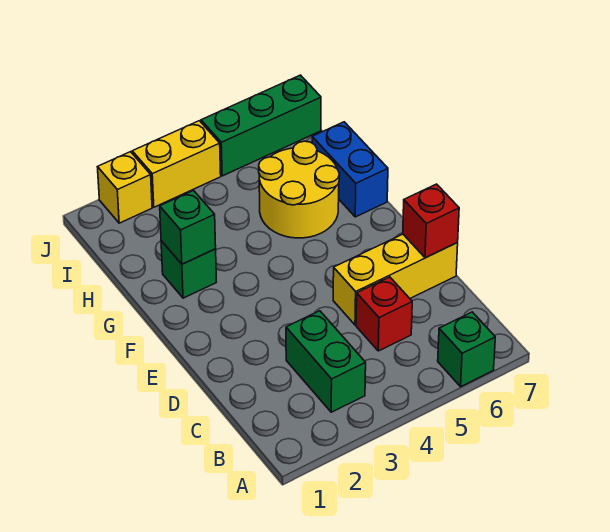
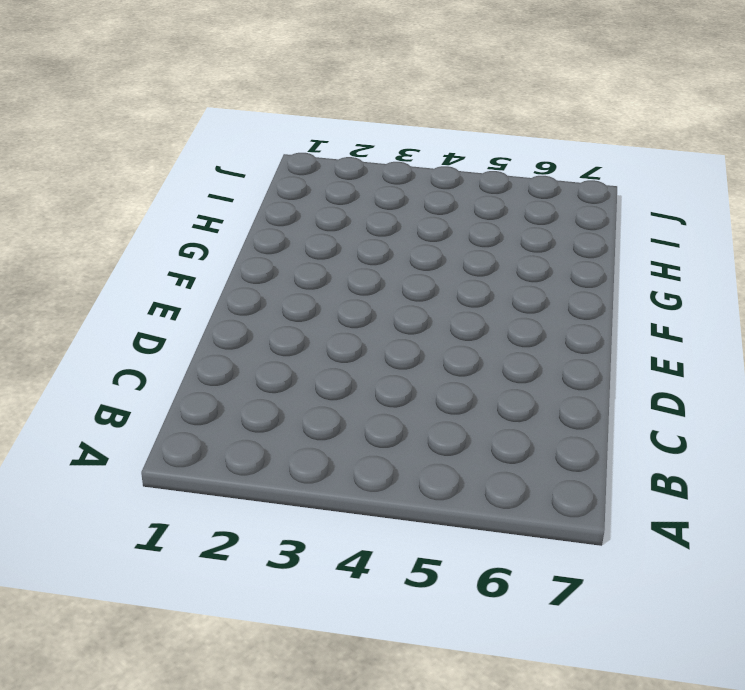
none -> green 1x1 brick [438,312,495,387]
none -> green 1x2 brick [286,311,366,412]
none -> red 1x1 brick [356,277,412,351]

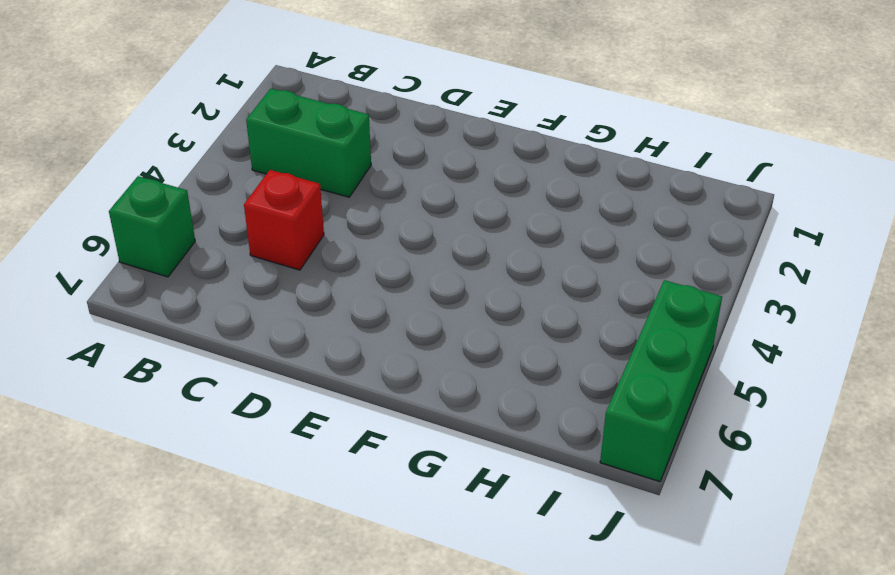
none -> yellow 1x3 brick [333,234,458,325]
none -> green 1x1 brick [161,241,216,298]
none -> yellow 2x2 round brick [259,141,340,238]

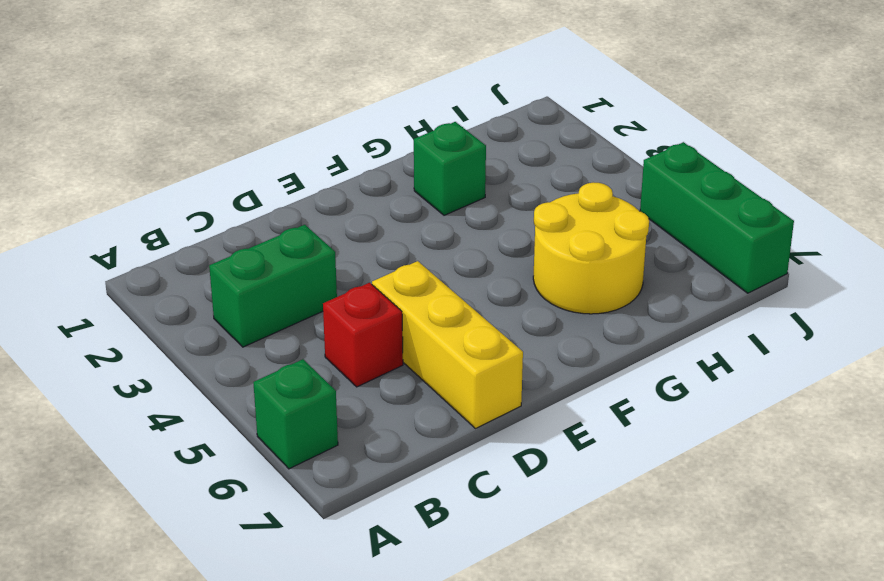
none -> blue 1x2 brick [312,122,388,217]
none -> yellow 1x1 brick [98,152,152,223]
none -> yellow 1x2 brick [132,121,221,207]

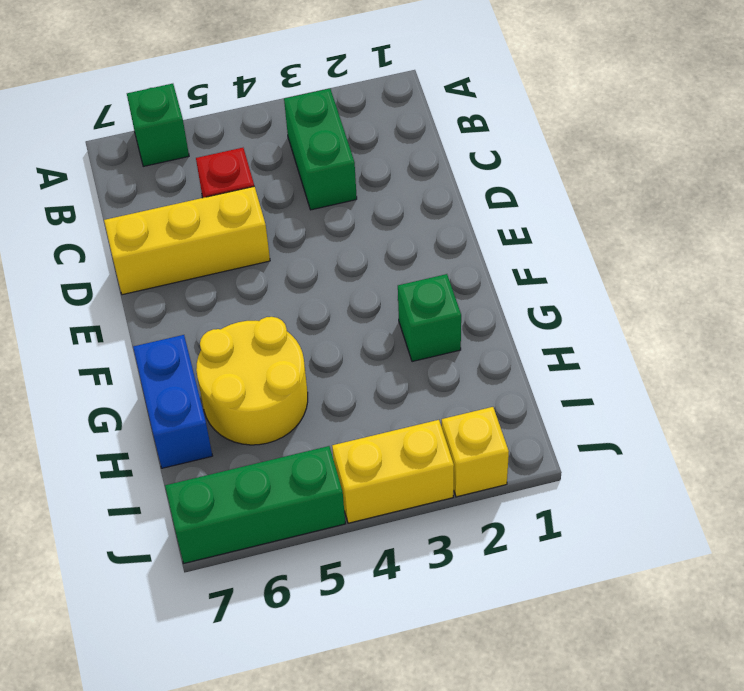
none -> red 1x1 brick [403,184,459,258]
none -> green 1x1 brick [160,191,216,264]

